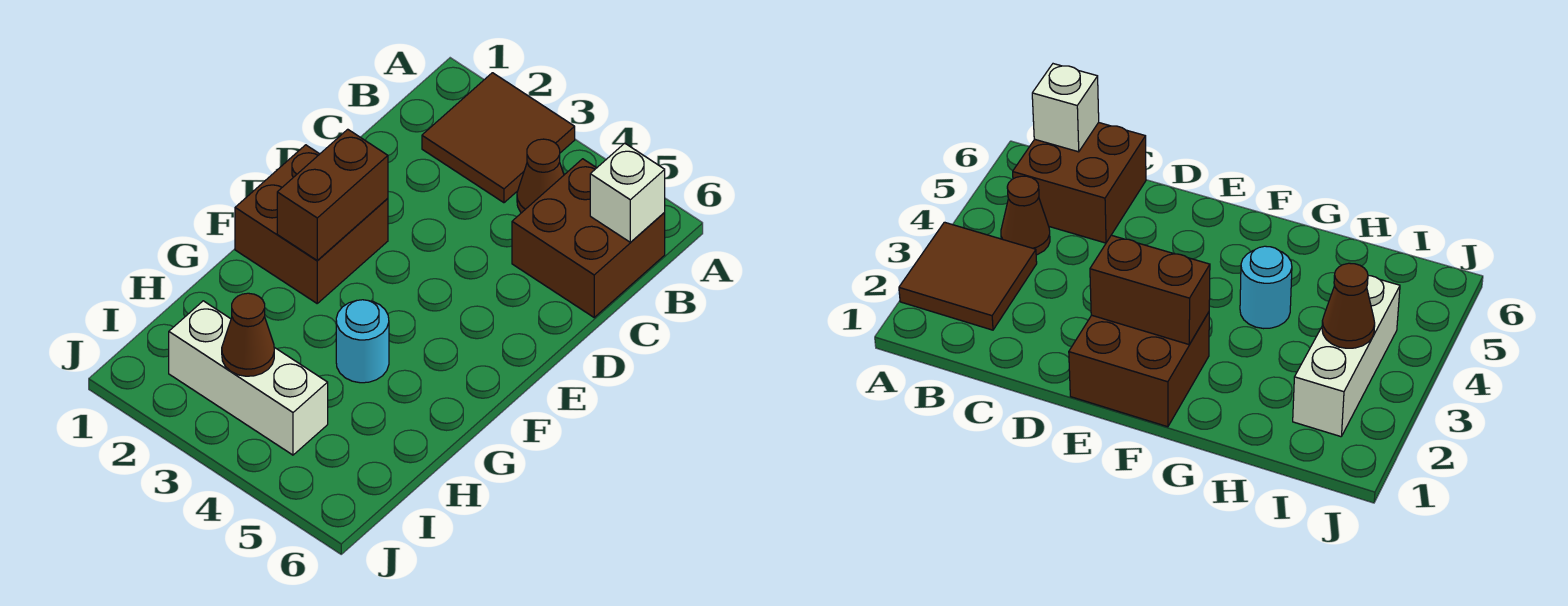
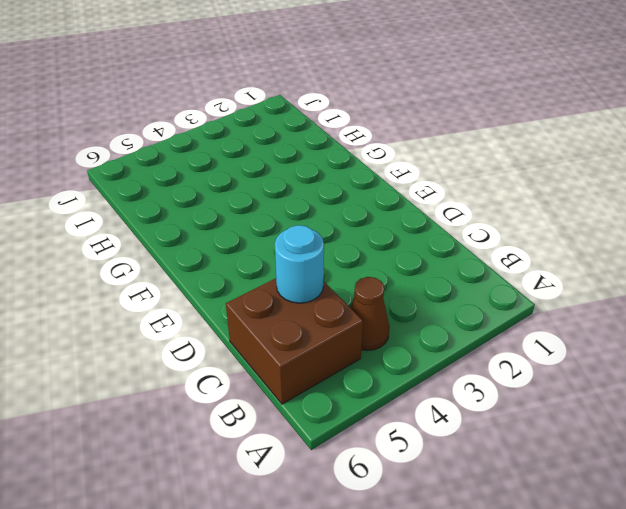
cyan 1x1 round brick [275,225,324,303] -> cyan 1x1 round brick moved to [336,300,389,383]
none -> brown 2x2 tile [422,73,575,203]
none -> brown 2x2 brick [235,145,388,303]

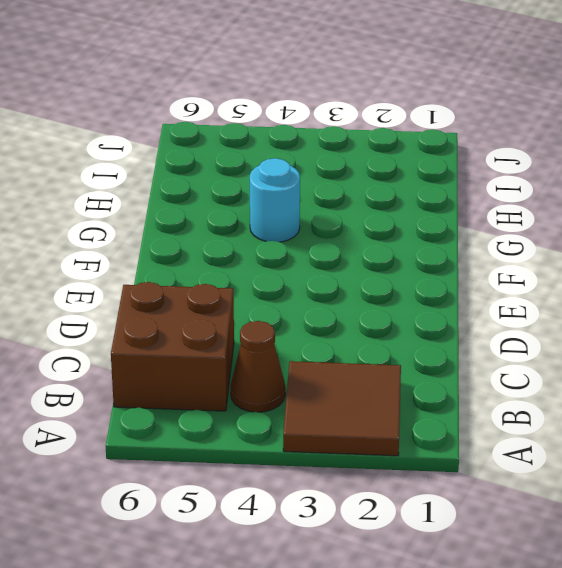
none -> brown 2x2 brick [235,145,388,303]
none -> white 1x3 brick [169,301,328,455]

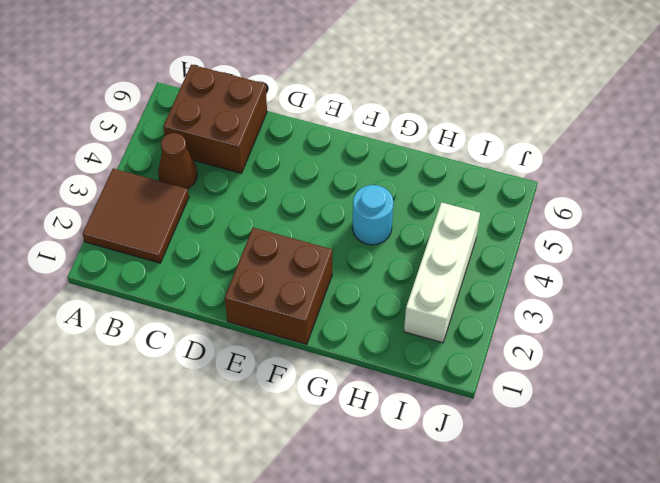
none -> white 1x1 brick [590,143,665,242]
none -> brown 1x2 brick [277,129,388,261]

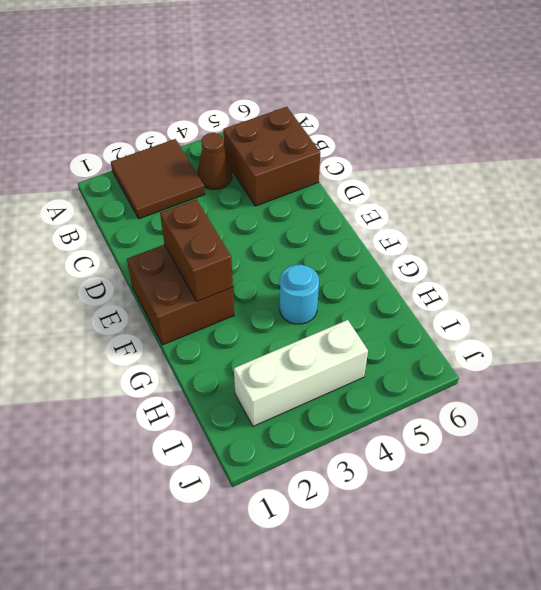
none -> white 1x1 brick [590,143,665,242]
none -> brown 1x1 cone [222,293,274,376]

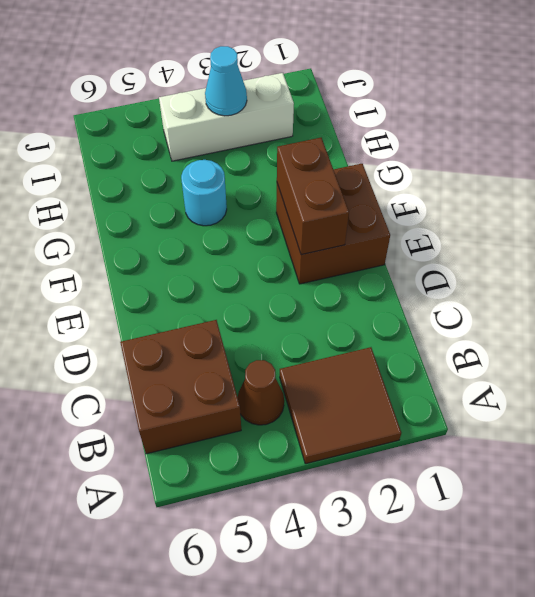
cyan 1x1 cone [205,46,247,116] -> brown 1x1 cone [222,293,274,376]
none -> white 1x1 brick [590,143,665,242]

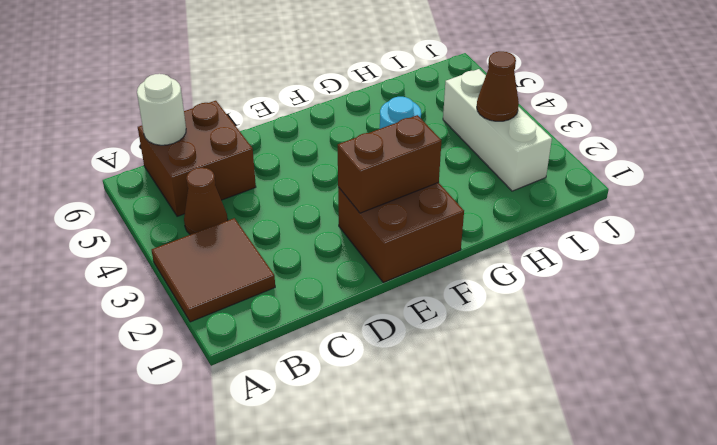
white 1x1 round brick [137,74,186,145] -> white 1x1 brick [590,143,665,242]

